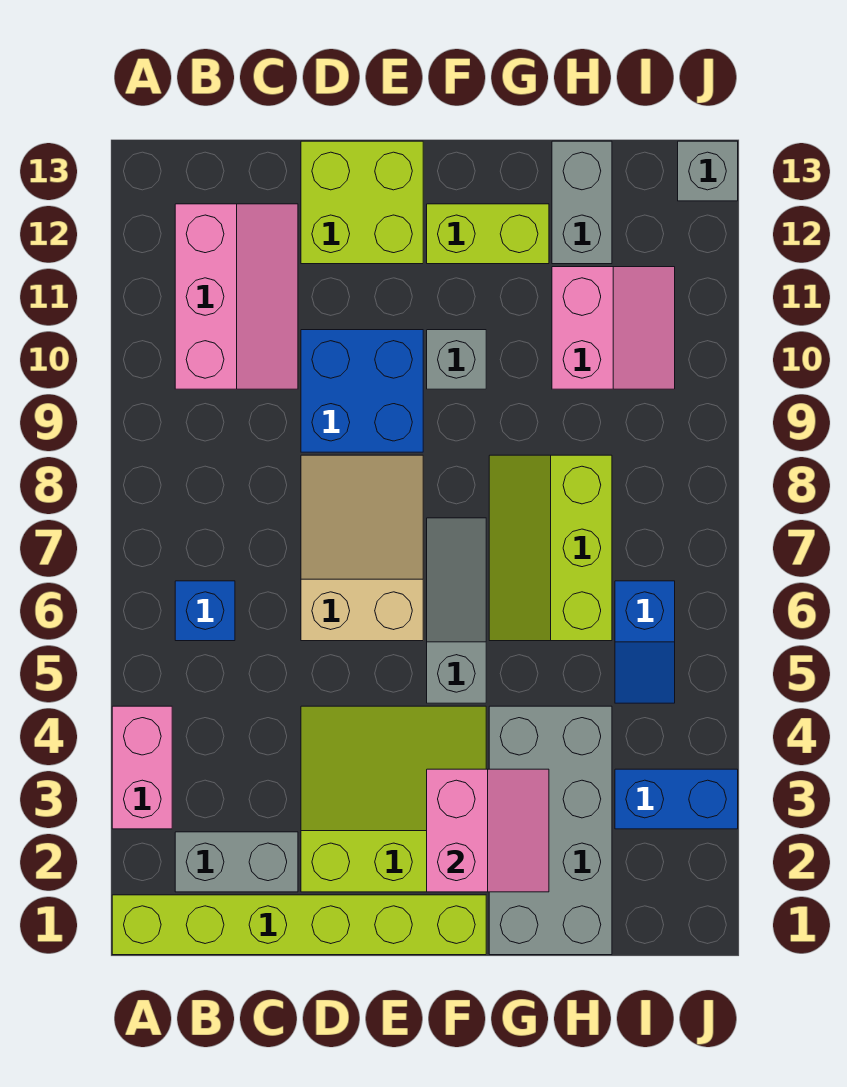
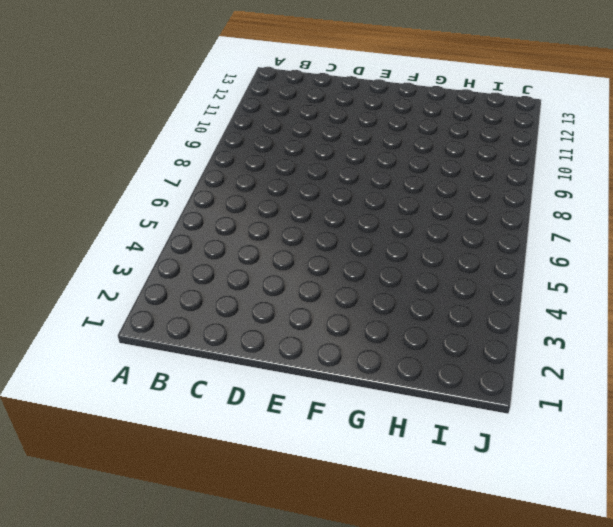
none -> lime 1x6 brick [112,895,486,955]
none -> pink 1x2 brick [112,706,172,829]
none -> grey 1x2 brick [175,832,298,892]

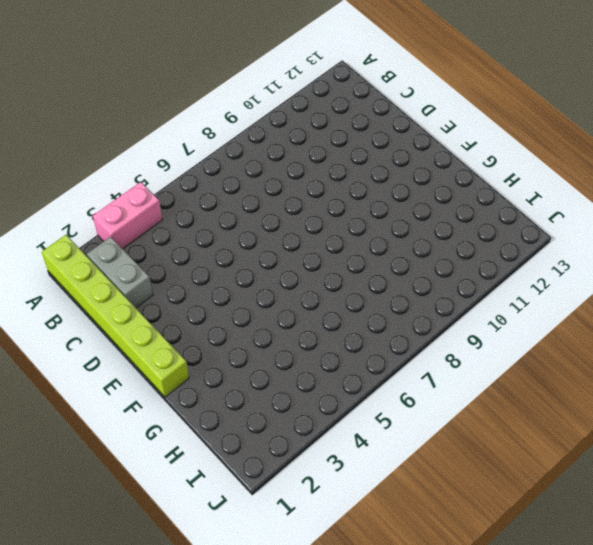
none -> blue 1x1 brick [175,581,235,641]
none -> pink 2x3 slope [175,204,298,389]
none -> lime 3x3 slope [301,706,486,892]

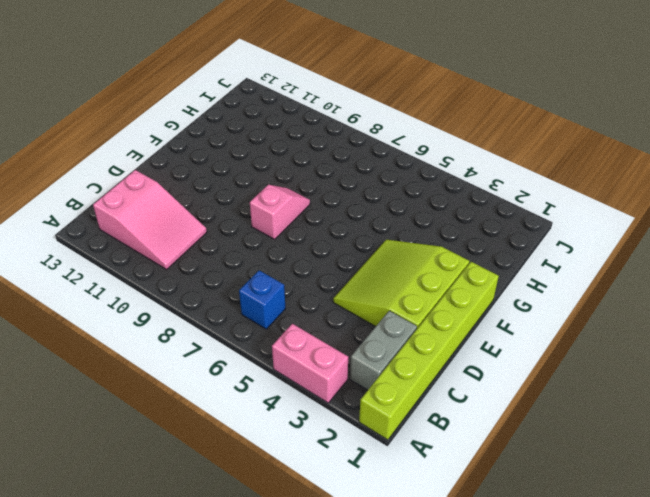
pink 2x3 slope [93,170,207,269] -> pink 2x3 slope turned to [175,204,298,389]
pink 1x2 slope [250,185,310,239] -> tan 2x3 slope [301,455,423,641]
none -> blue 2x2 brick [301,330,423,452]
none -> lime 2x2 brick [301,141,423,264]
none -> grey 1x3 slope [427,518,486,703]

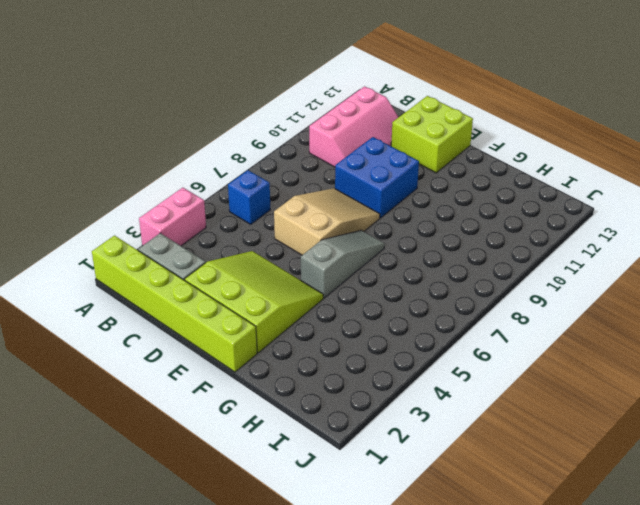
none -> grey 1x1 brick [427,330,486,389]
none -> lime 1x2 brick [427,204,549,264]
none -> grey 2x4 brick [489,706,612,955]

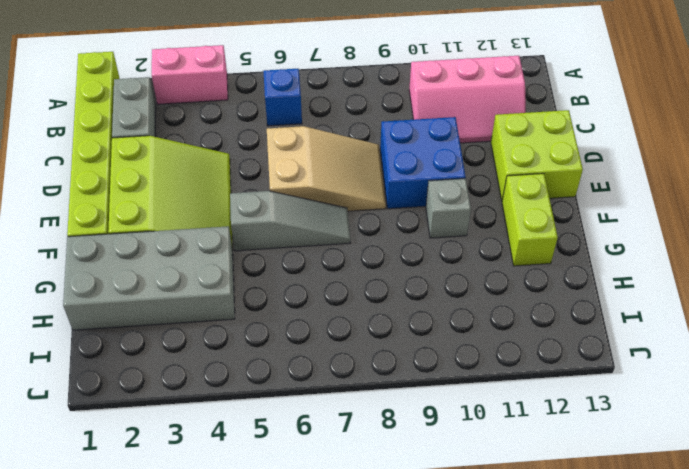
none -> lime 2x3 slope [489,455,612,641]
none -> pink 2x2 slope [552,267,675,389]
none -> grey 1x2 brick [552,141,612,264]

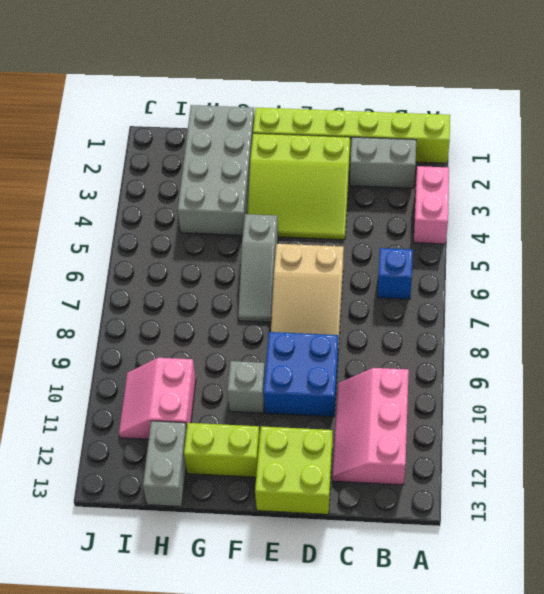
none -> lime 2x3 slope [489,455,612,641]
none -> blue 1x2 brick [615,769,738,829]
none -> blue 1x2 slope [615,581,675,703]

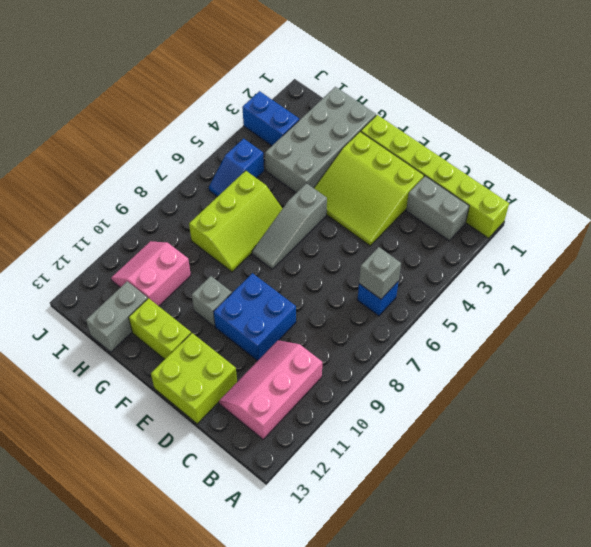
grey 1x1 brick [359,247,401,299] -> grey 1x1 brick moved to [678,141,738,201]
blue 1x2 slope [209,139,264,197] -> blue 1x2 slope turned to [615,581,675,703]
none -> pink 1x2 brick [112,706,172,829]
none -> tan 2x3 slope [301,455,423,641]
none -> pink 2x2 slope [427,769,549,892]

